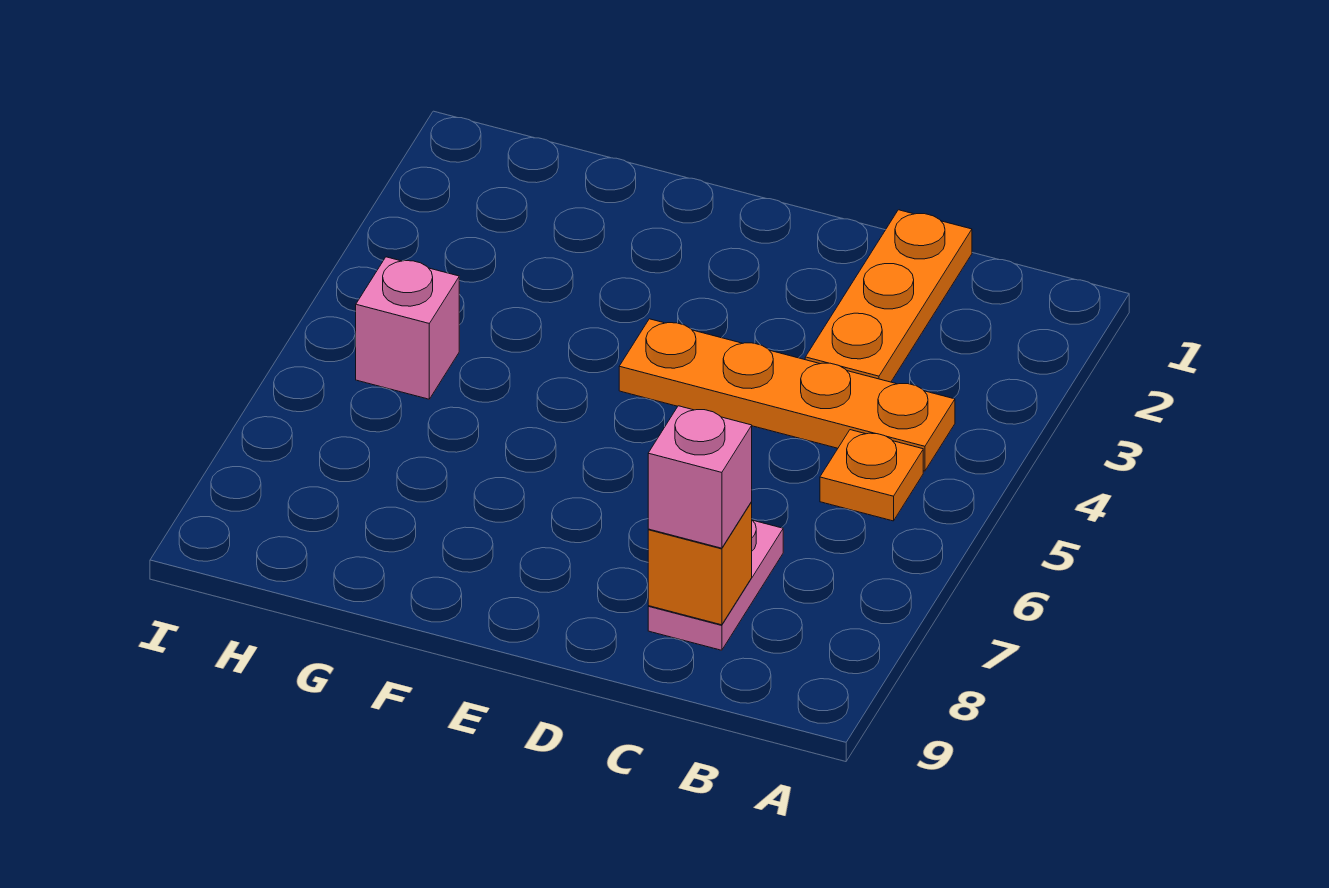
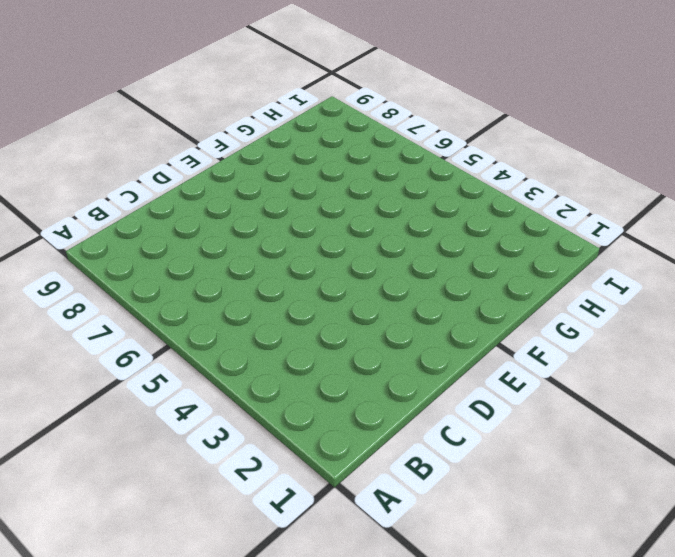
none -> orange 1x4 plate [619,319,955,471]
none -> orange 1x1 plate [820,430,923,521]

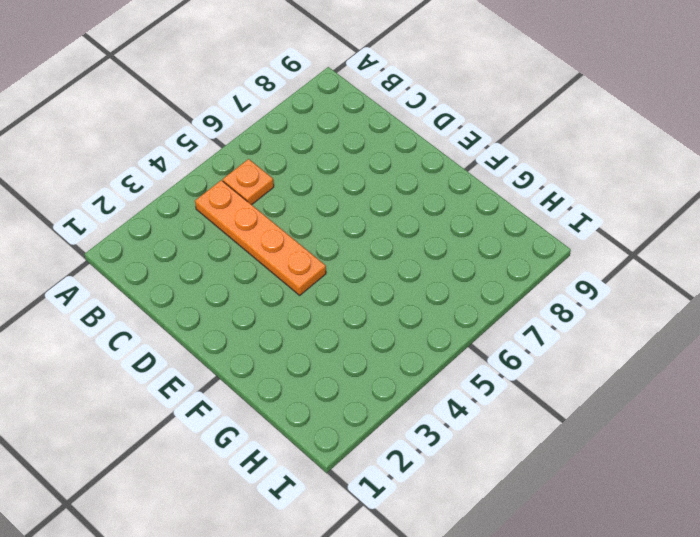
none -> orange 1x3 plate [805,210,972,382]
none -> pink 1x2 plate [648,520,783,650]

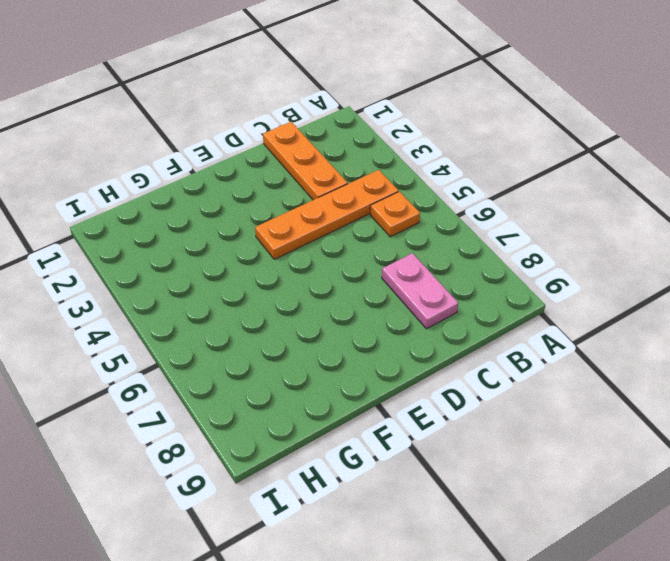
none -> pink 1x1 brick [356,257,459,399]
none -> orange 1x1 brick [648,502,752,625]

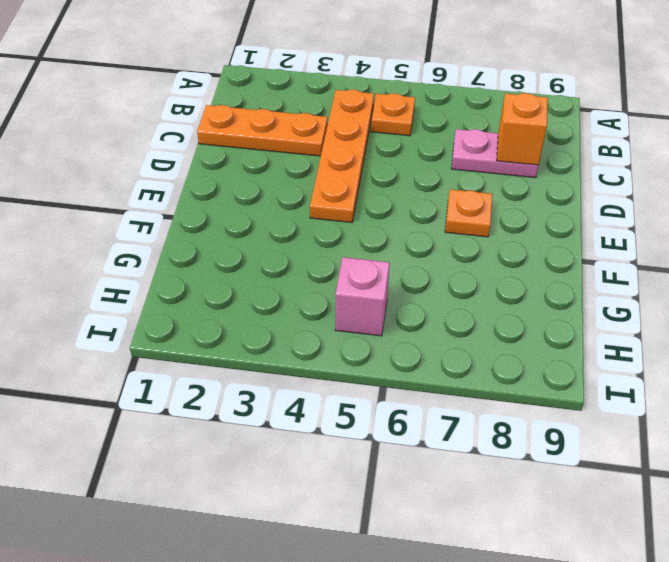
orange 1x1 plate [445,189,492,237] -> none
none -> pink 1x1 brick [648,406,752,548]

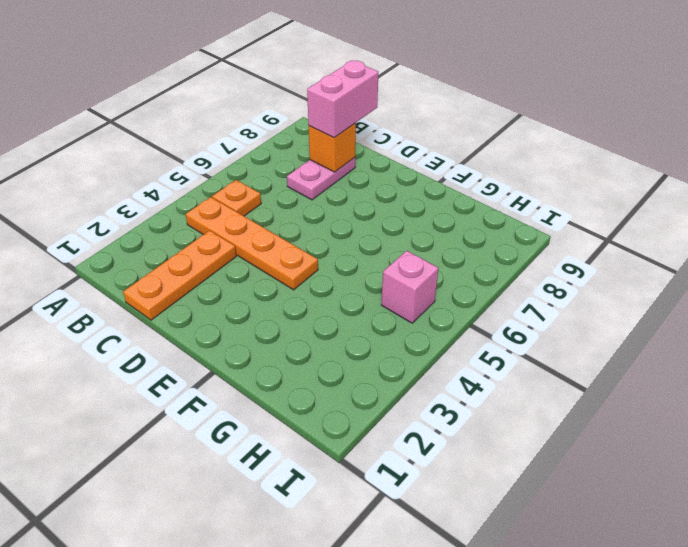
pink 1x2 brick [307,61,378,138] -> pink 1x1 brick [648,406,752,548]

